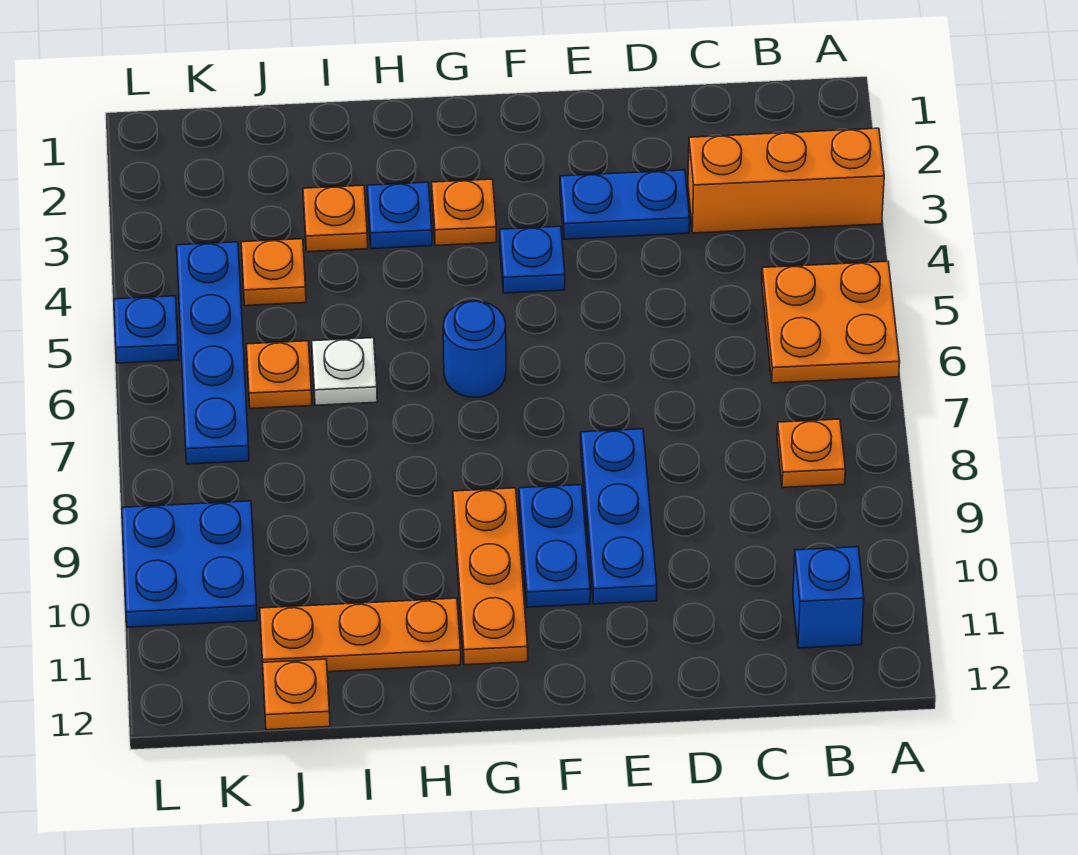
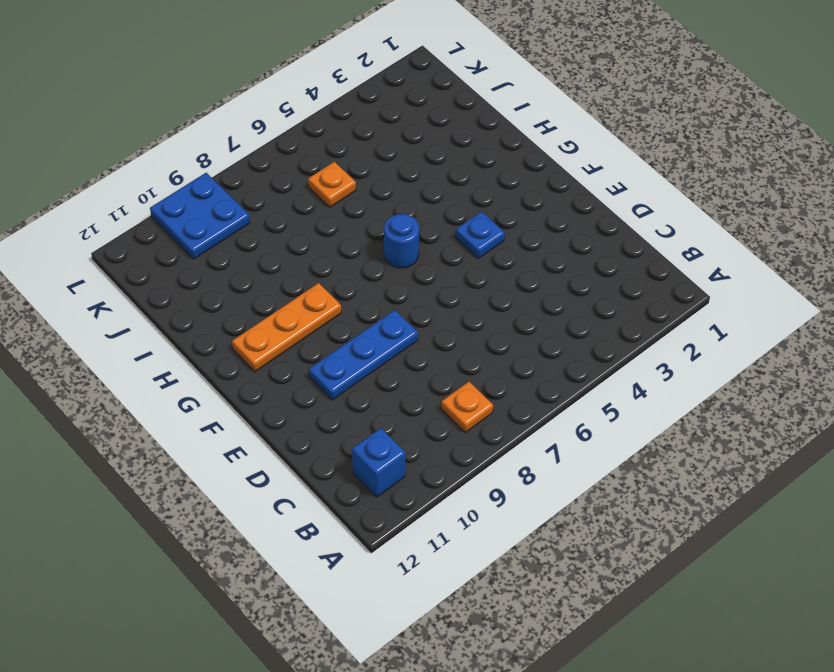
none -> orange 1x3 brick [688,128,884,233]
none -> orange 2x2 plate [762,261,900,383]
none -> blue 1x2 plate [560,170,690,239]

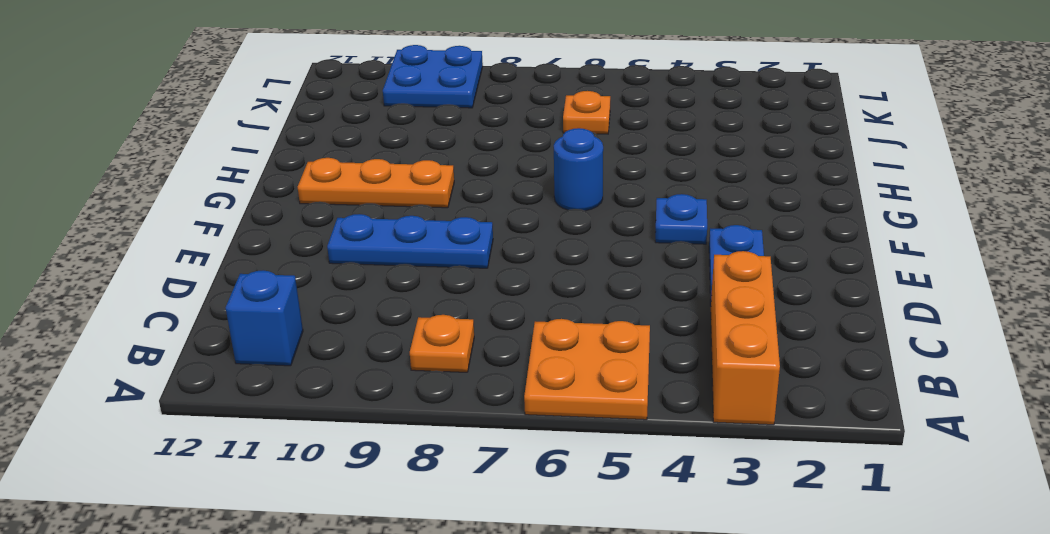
none -> blue 1x2 plate [519,485,590,607]
none -> orange 1x1 plate [432,179,496,246]
none -> blue 1x1 plate [367,182,432,249]

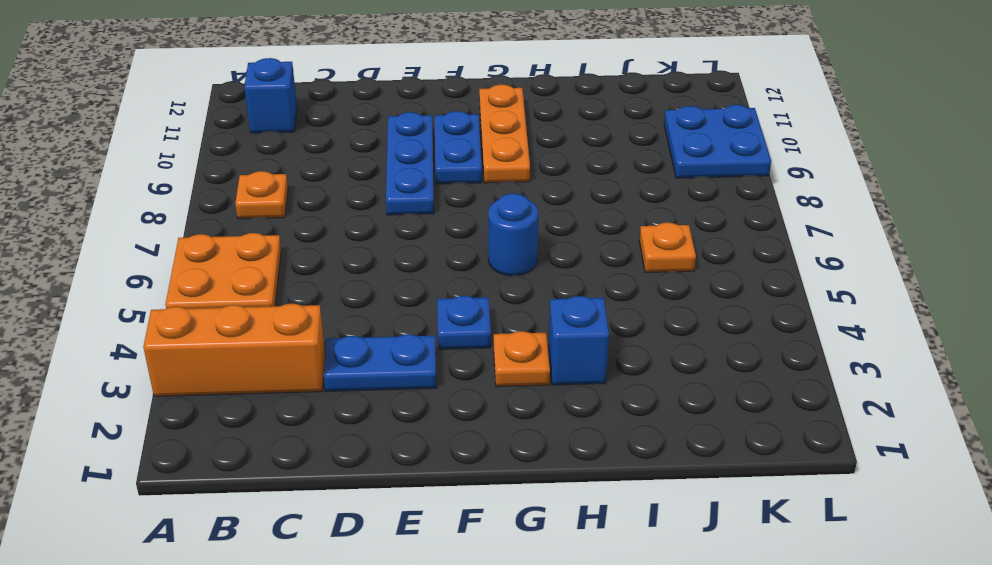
blue 1x1 brick [549,296,609,385] -> blue 1x1 plate [367,182,432,249]
none -> orange 1x3 plate [260,598,461,672]
none -> orange 1x1 plate [303,185,368,252]
none -> white 1x1 plate [312,338,377,405]

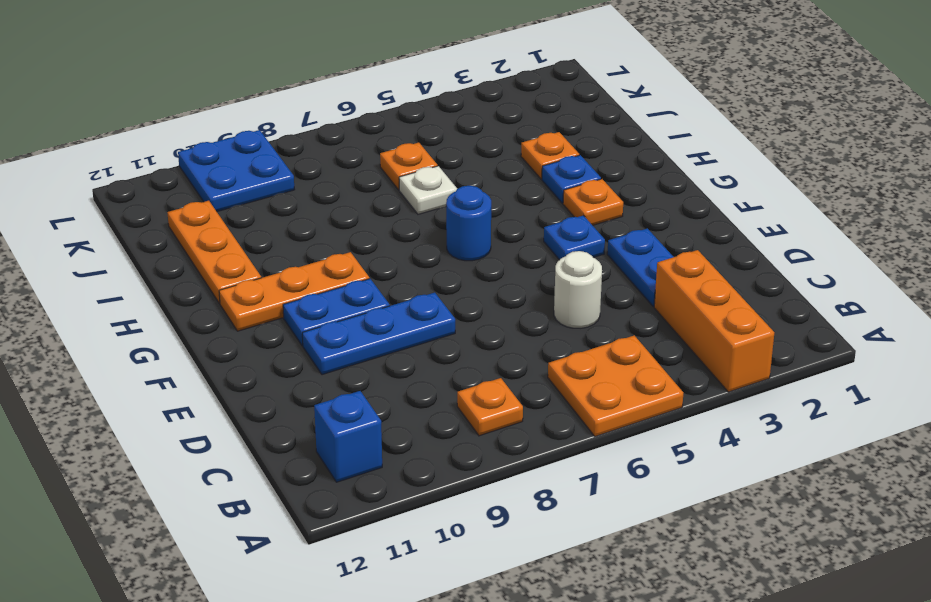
white 1x1 round brick [554,251,602,328] -> none
none -> orange 1x1 plate [241,239,306,306]
none -> orange 1x1 plate [263,659,330,730]
none -> blue 1x4 plate [177,242,249,464]

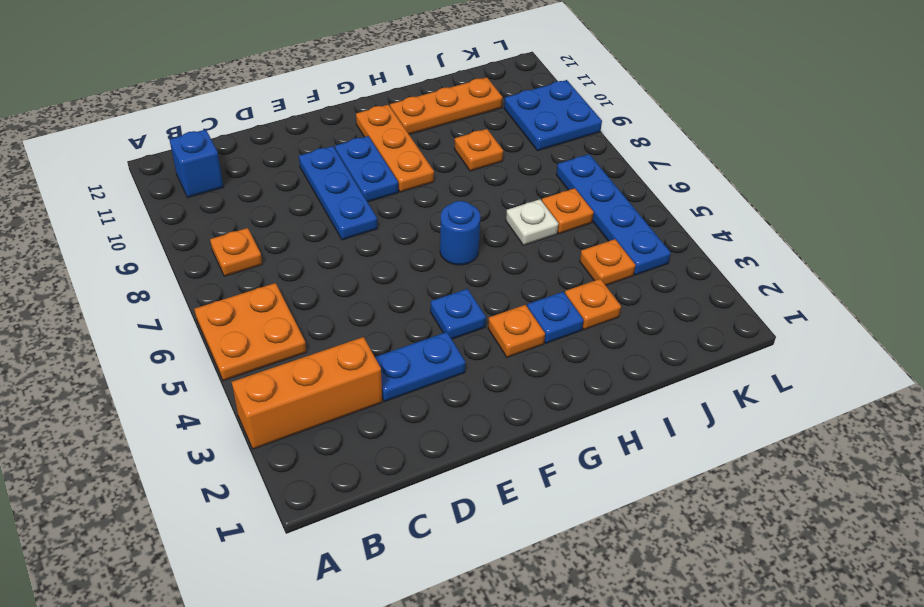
orange 1x1 plate [455,129,503,171] -> orange 1x1 plate moved to [263,659,330,730]
none -> blue 1x1 plate [114,296,179,363]

